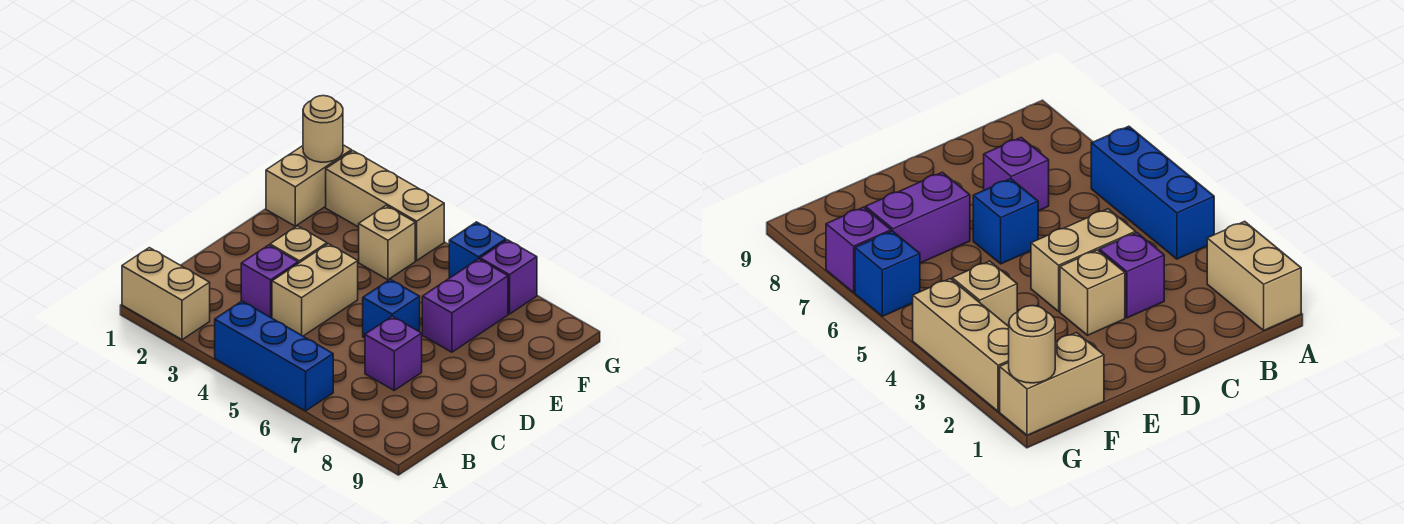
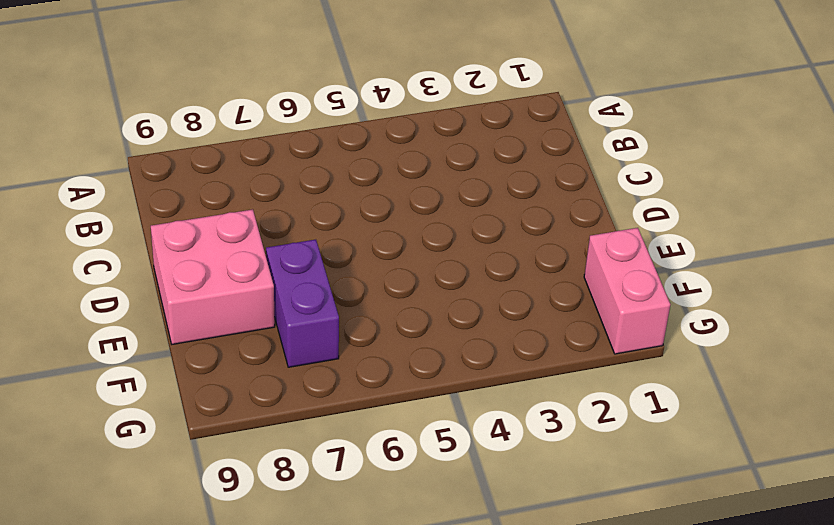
pink 2x2 brick [151,209,275,344] -> none
pink 1x2 brick [584,228,670,354] -> tan 1x2 brick [266,145,352,226]
none -> tan 1x2 brick [122,248,210,340]
none -> blue 1x3 brick [215,301,333,411]
none -> purple 1x1 brick [241,245,298,318]

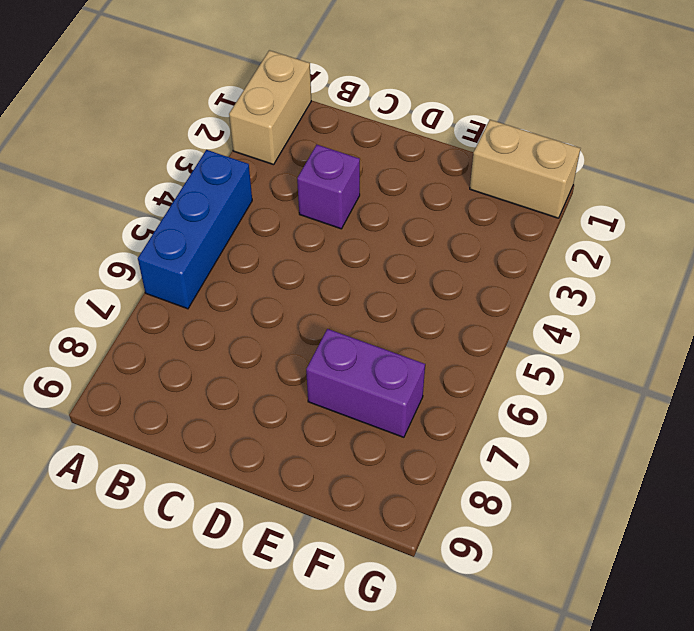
none -> tan 1x2 brick [272,244,358,336]
none -> purple 1x1 brick [365,316,422,390]
none -> tan 1x1 brick [270,226,327,263]

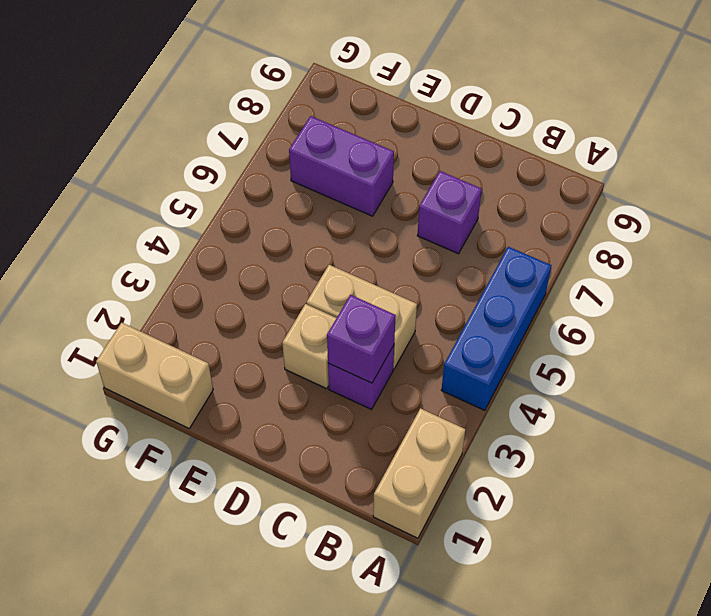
purple 1x1 brick [327,295,396,383] -> purple 1x1 brick moved to [480,240,537,314]
none -> blue 1x1 brick [363,279,420,338]
none -> tan 1x1 brick [359,206,415,280]
none -> tan 1x3 brick [326,151,444,260]

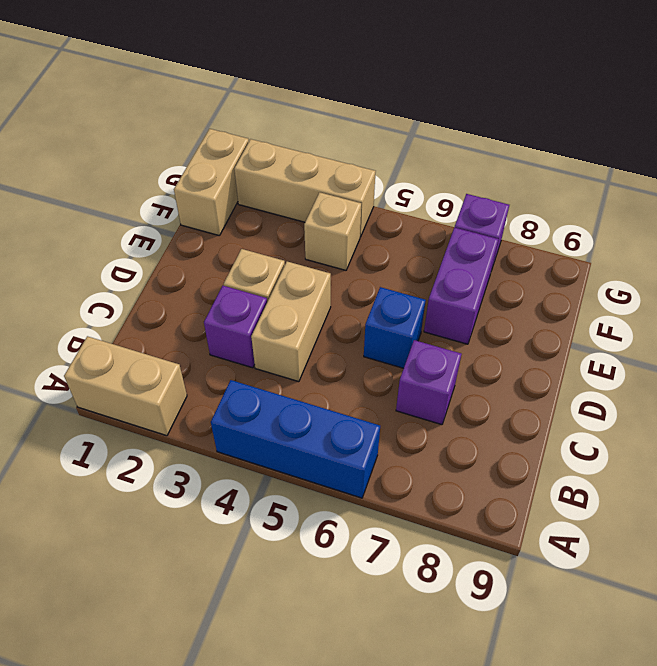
none -> blue 1x1 brick [449,222,506,278]
none -> tan 1x1 round brick [303,96,343,162]

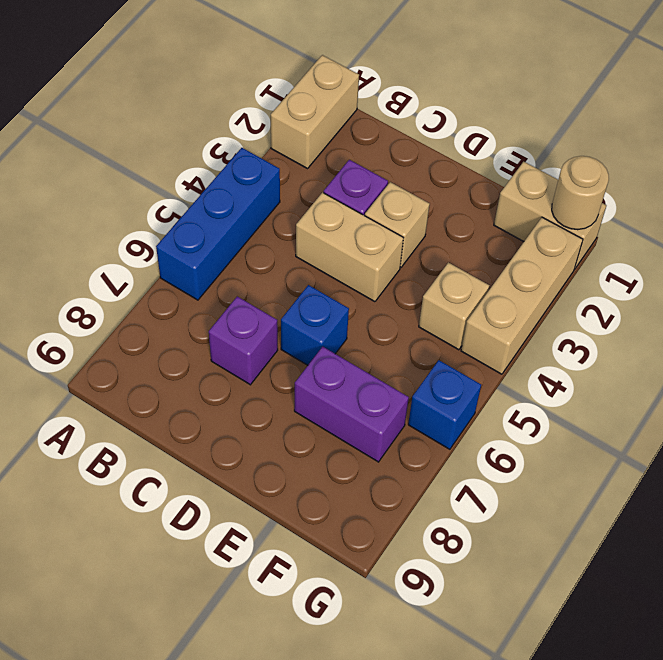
none -> purple 1x1 brick [480,240,537,314]

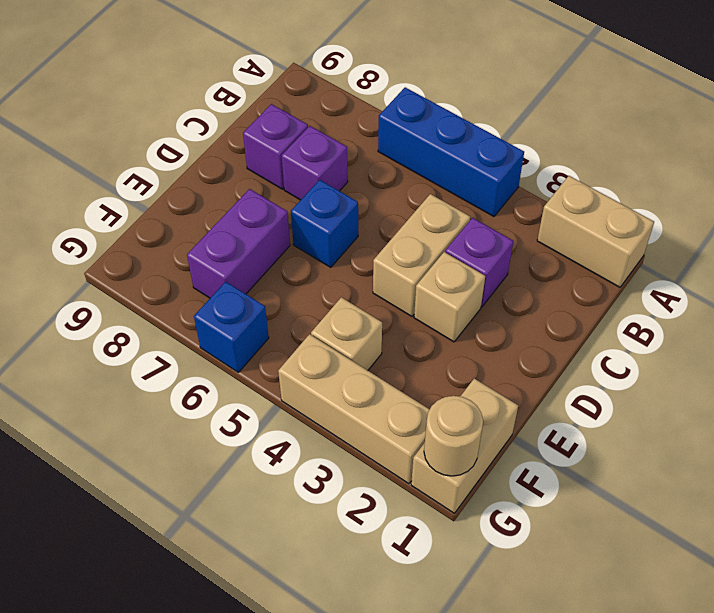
purple 1x1 brick [243,104,308,189] -> purple 1x1 brick moved to [480,240,537,314]

